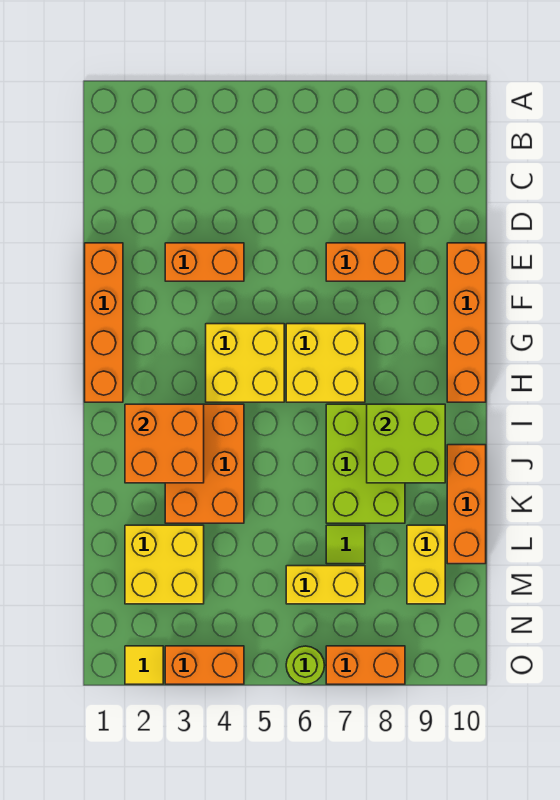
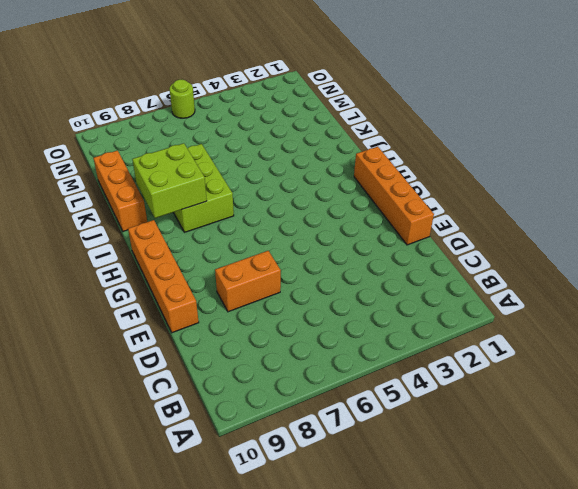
none -> orange 1x2 brick [165,243,244,281]
none -> yellow 2x2 brick [206,324,284,402]
none -> yellow 2x2 brick [286,324,365,402]

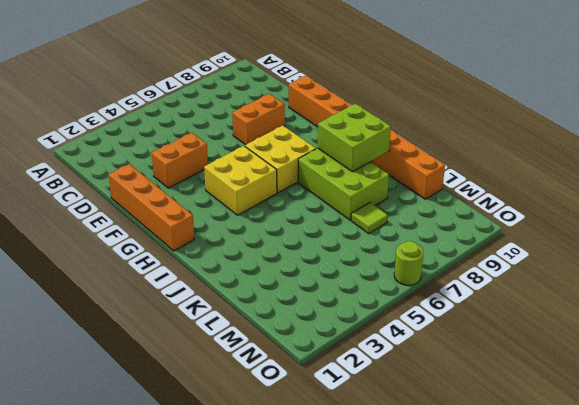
none -> orange 2x3 brick [165,404,244,523]
none -> yellow 2x2 brick [125,525,204,604]
none -> yellow 1x2 brick [407,525,445,604]

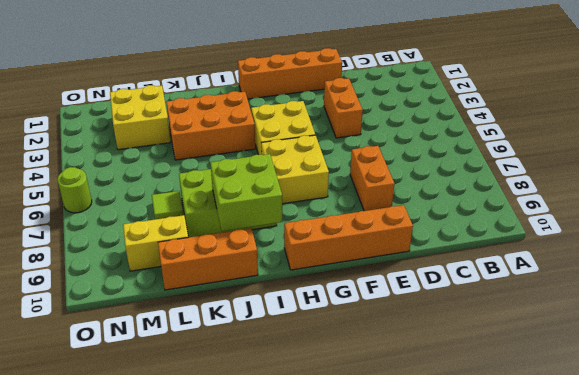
none -> yellow 1x2 brick [286,566,365,604]
none -> yellow 1x1 tile [125,646,163,684]
none -> orange 1x2 brick [165,646,244,684]

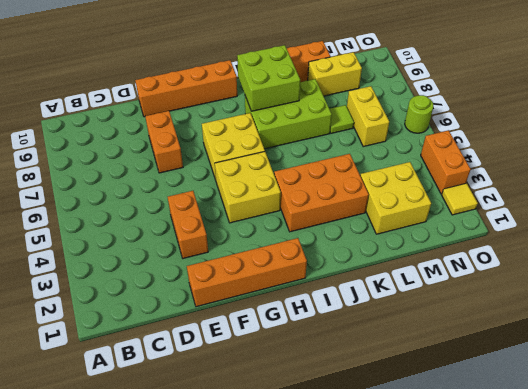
none -> orange 1x2 brick [326,646,405,684]
none -> orange 2x2 brick [125,404,204,483]

